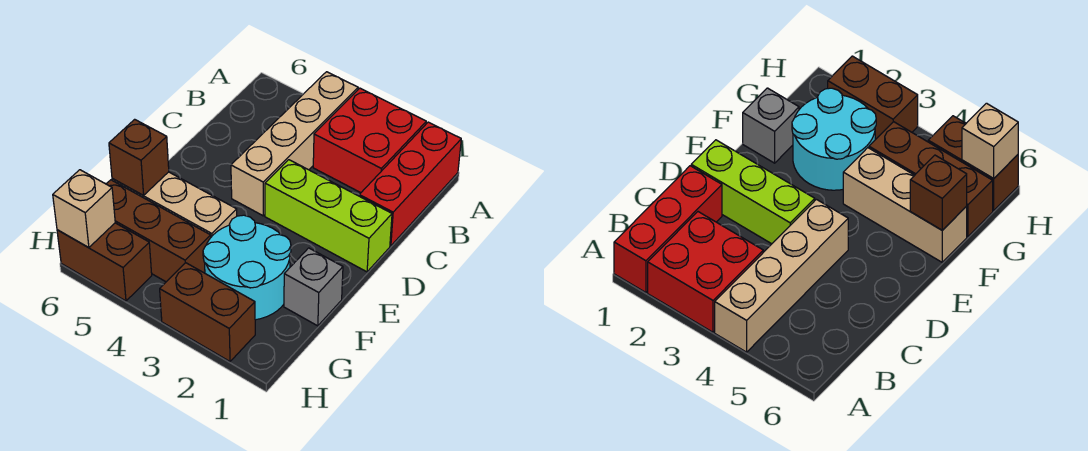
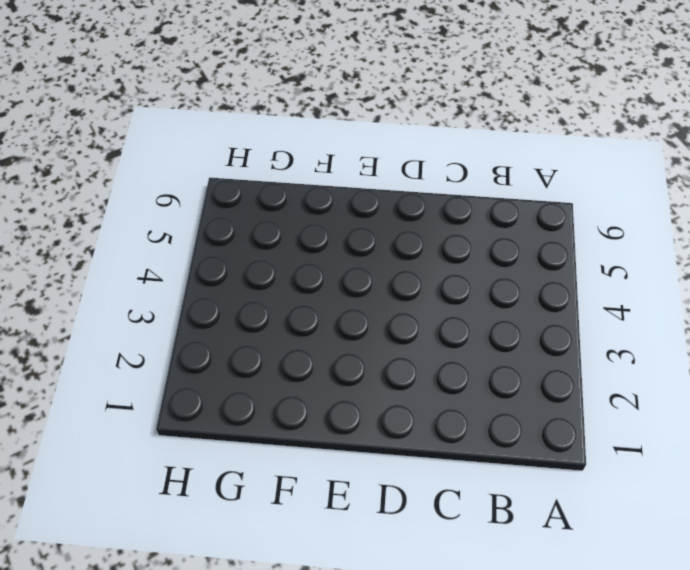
none -> red 1x3 brick [359,122,461,246]
none -> red 2x2 brick [313,88,426,193]
none -> tan 1x4 brick [231,72,358,216]

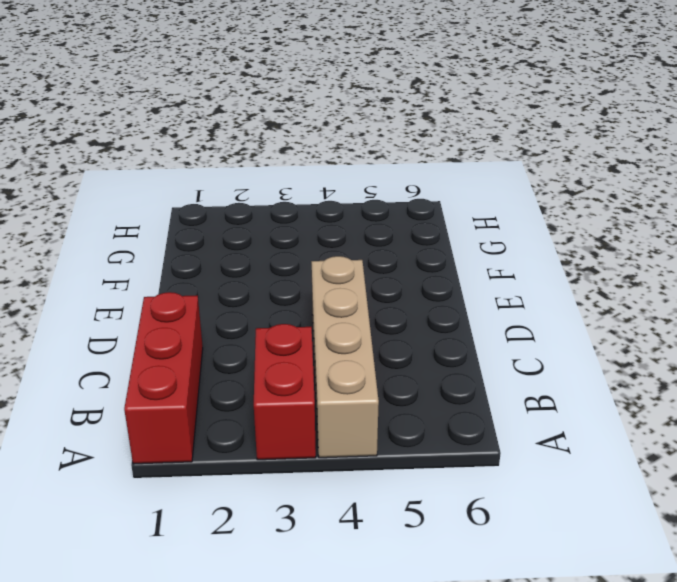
red 1x2 brick [254,324,316,460] -> red 2x2 brick [313,88,426,193]
none -> lime 1x3 brick [265,160,392,272]
none -> grey 1x1 brick [284,248,343,326]
none -> cyan 2x2 round brick [203,215,291,320]

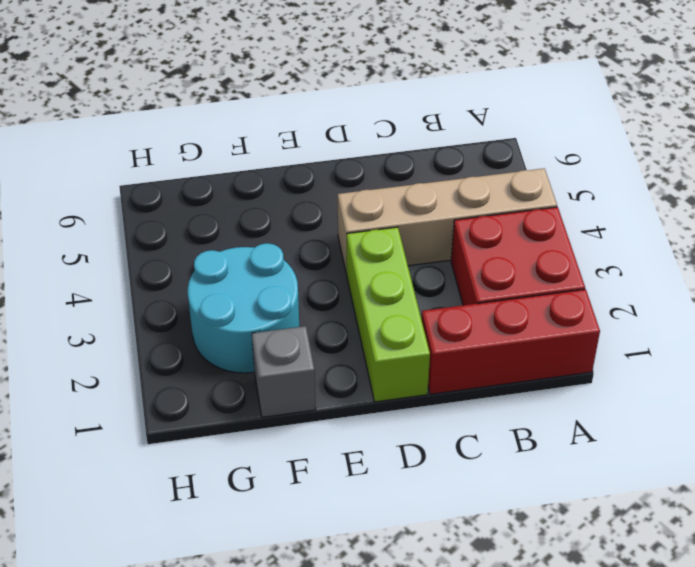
none -> tan 1x3 brick [112,172,237,237]
none -> brown 1x3 brick [107,180,211,282]
none -> brown 1x2 brick [160,263,255,361]

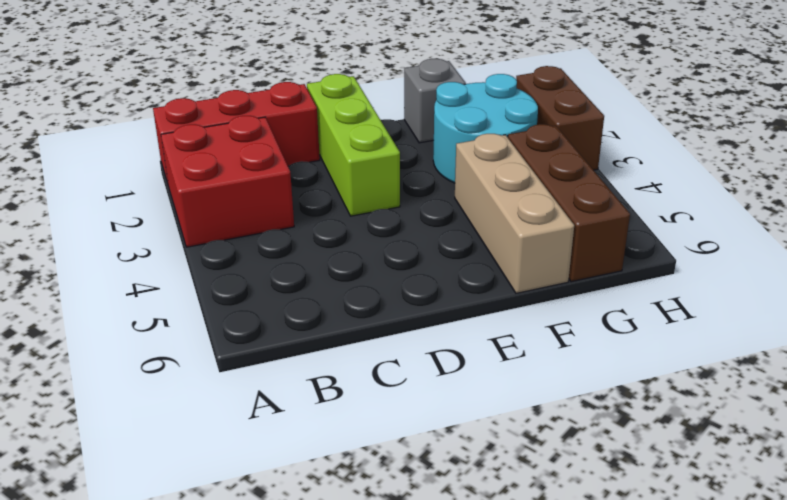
none -> tan 1x4 brick [231,72,358,216]
none -> brown 1x2 brick [57,223,152,301]
none -> brown 1x1 brick [109,119,169,195]

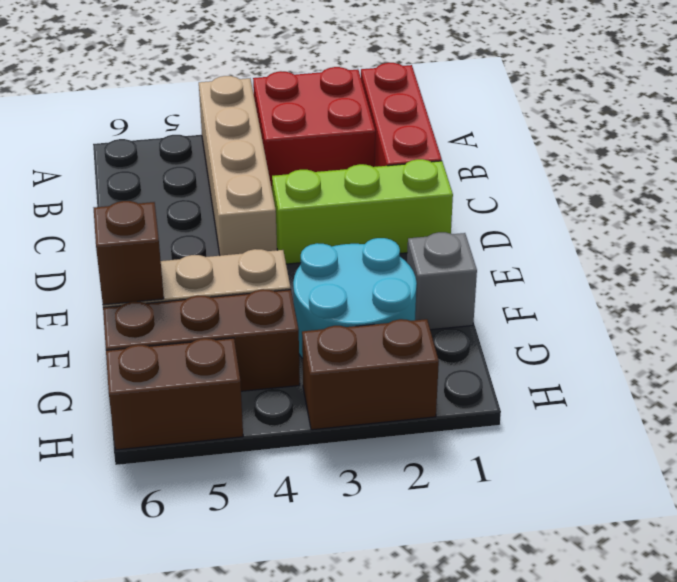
none -> tan 1x1 brick [53,170,115,248]

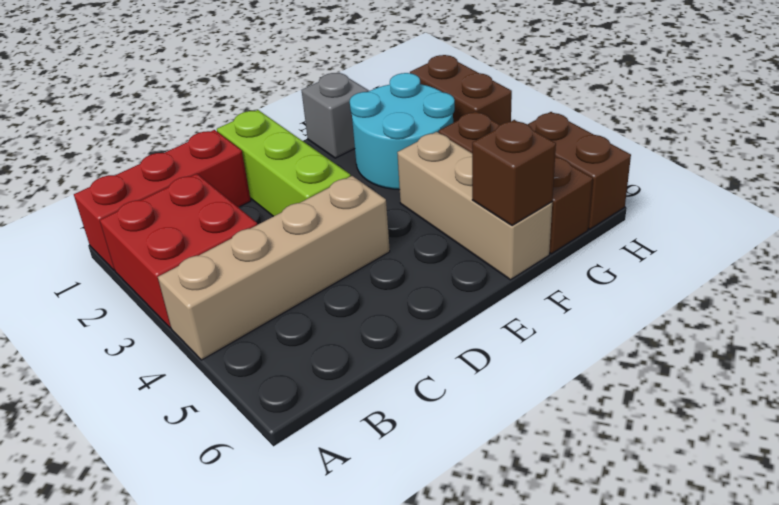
none -> tan 1x1 brick [53,170,115,248]

